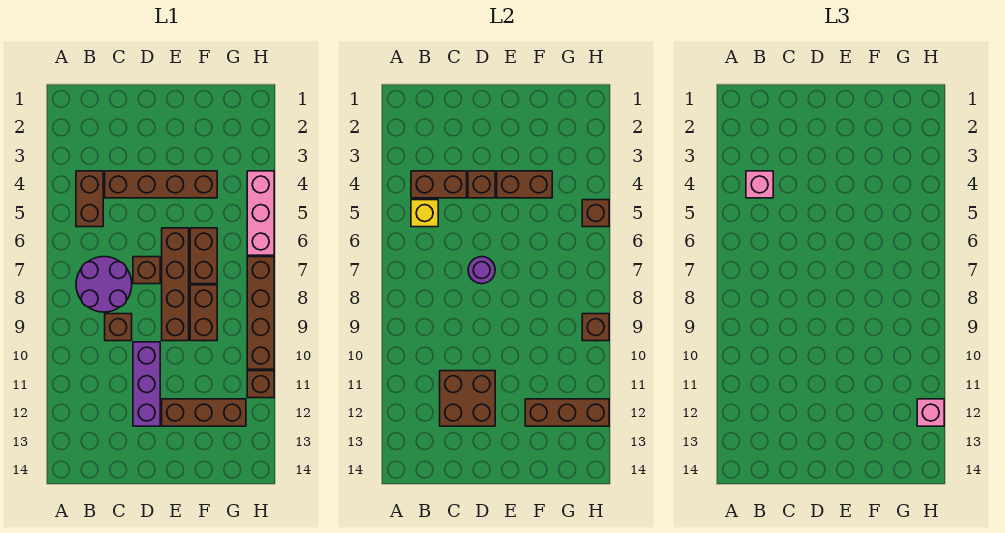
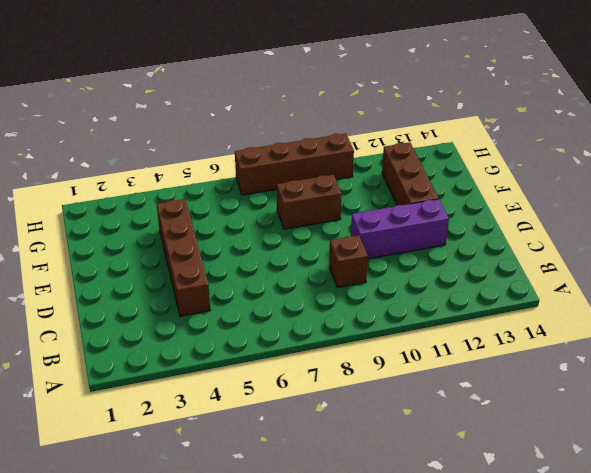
none -> brown 1x2 brick [76,171,103,227]
none -> purple 2x2 round brick [76,257,132,312]
none -> brown 1x1 brick [133,257,160,284]

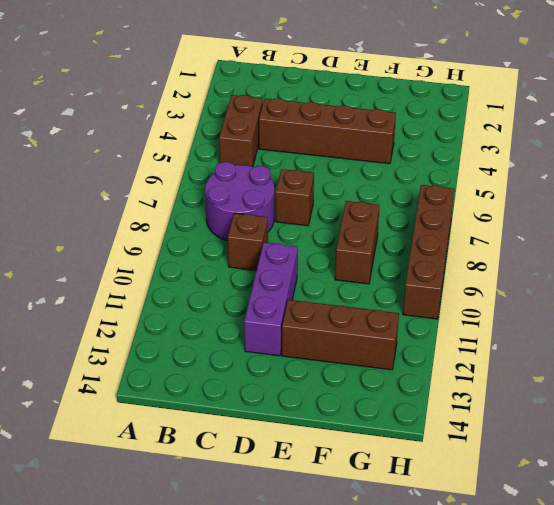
none -> brown 1x4 brick [162,228,189,341]
none -> brown 1x2 brick [190,228,217,284]
none -> pink 1x3 brick [247,171,274,255]

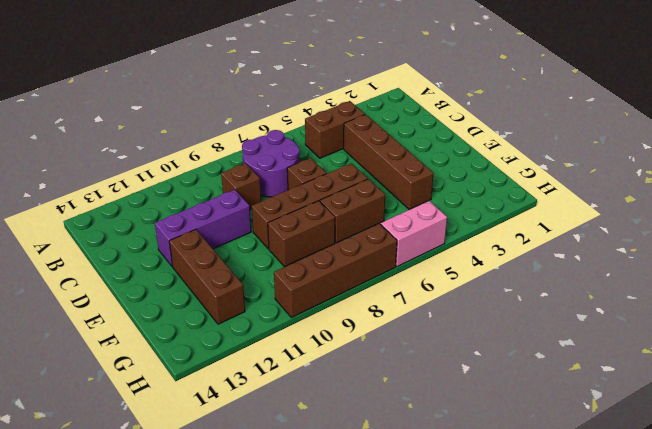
pink 1x2 brick [381,201,447,267] -> pink 1x3 brick [247,171,274,255]
none -> brown 1x1 brick [247,371,274,398]
none -> brown 1x2 brick [411,171,467,198]
none -> yellow 1x1 brick [411,200,438,227]

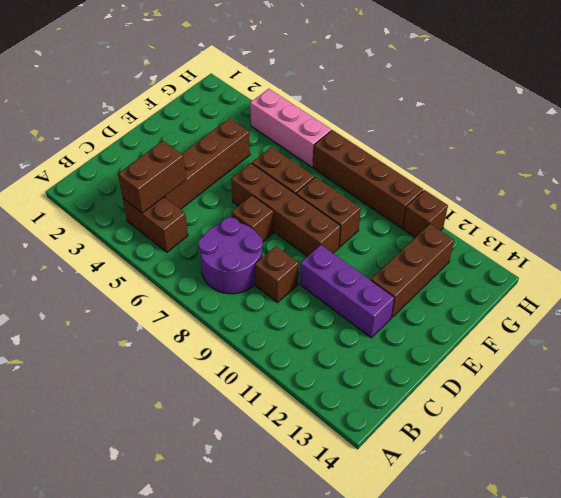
none -> yellow 1x1 brick [411,200,438,227]
none -> brown 2x2 brick [440,371,495,426]
none -> brown 1x1 brick [468,171,495,198]

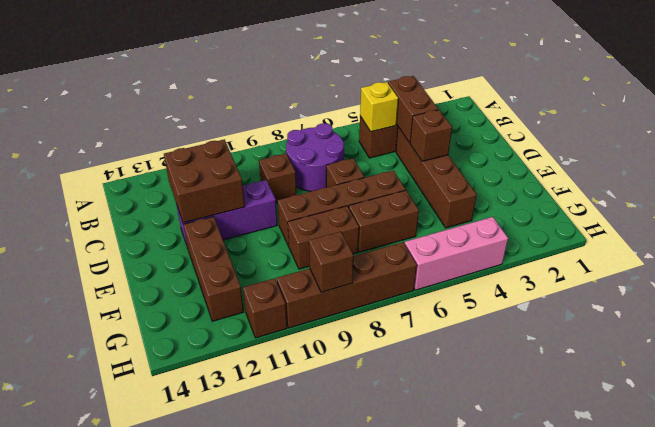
none -> purple 1x1 round brick [468,257,495,284]
none -> brown 1x2 brick [497,171,552,198]
none -> brown 1x3 brick [525,399,609,426]

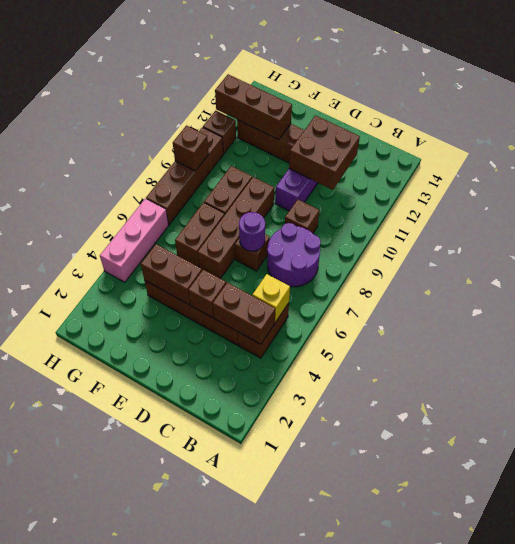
none -> brown 1x1 brick [582,200,609,227]
none -> pink 1x1 brick [746,171,773,198]
none -> pink 1x1 brick [917,399,944,426]

